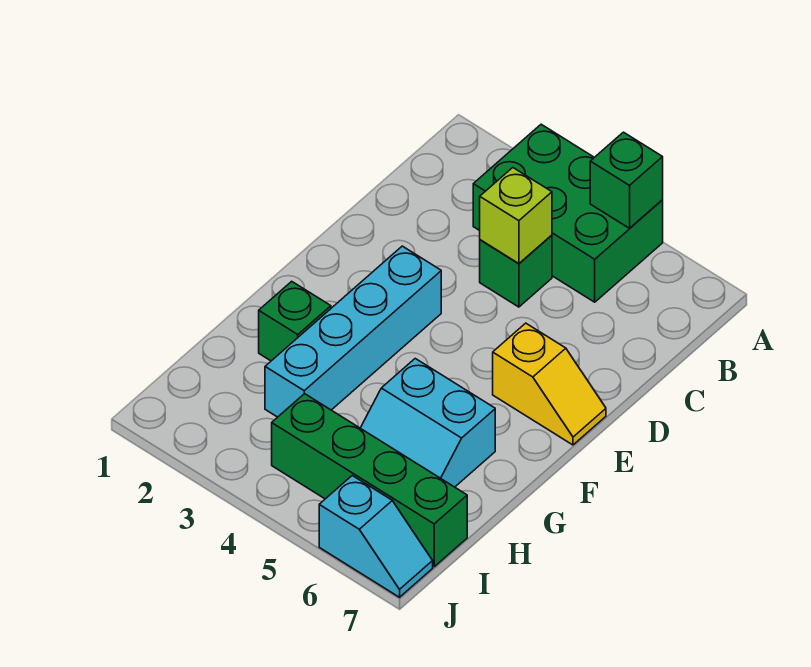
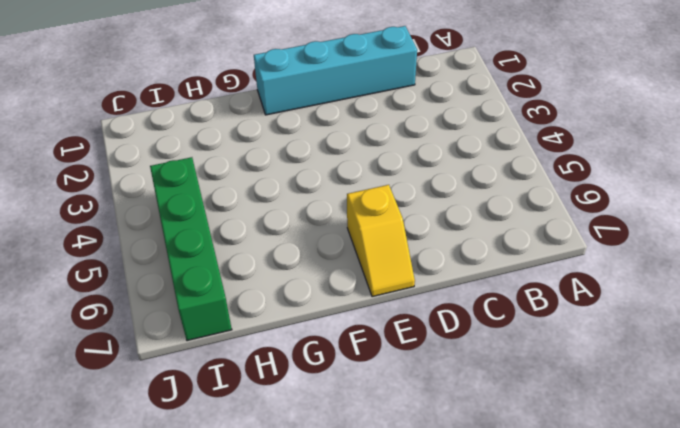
cyan 1x4 brick [254,26,417,115] -> cyan 1x4 brick moved to [265,246,441,417]
none -> green 2x3 brick [473,124,663,302]
none -> green 1x1 brick [480,235,552,307]

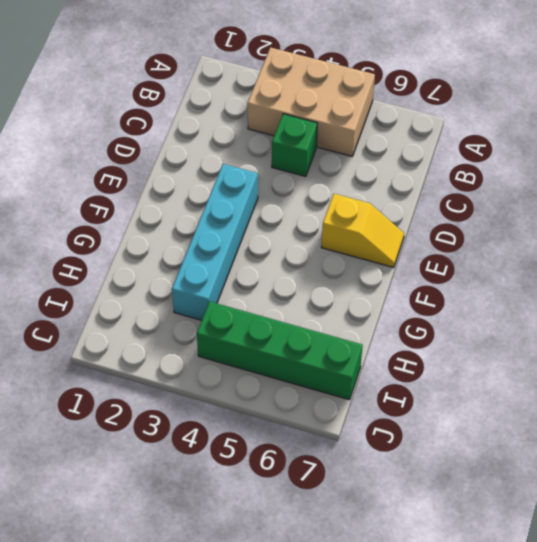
tan 2x3 brick [248,47,375,156] -> green 2x3 brick [473,124,663,302]
none -> green 1x1 brick [259,281,331,361]
none -> cyan 2x2 slope [361,359,495,487]

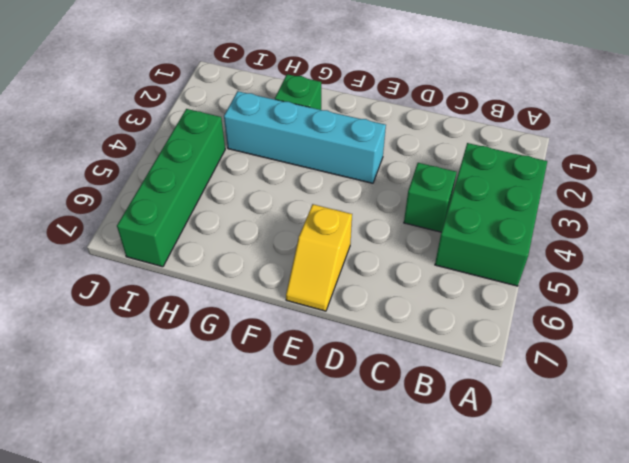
none -> cyan 2x2 slope [361,359,495,487]
none -> cyan 1x2 slope [319,476,433,597]

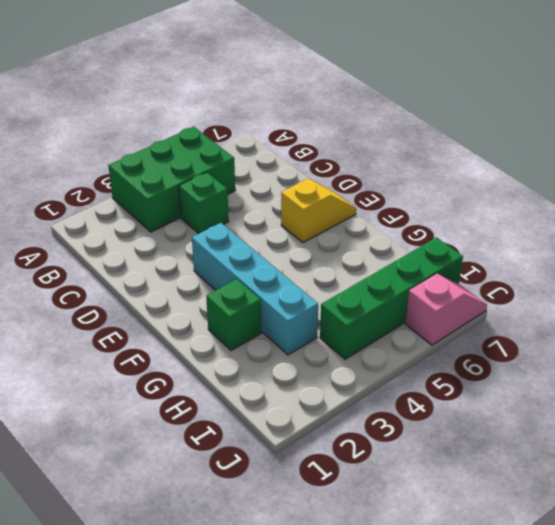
pink 1x2 slope [405,274,487,345] -> cyan 1x2 slope [319,476,433,597]
none -> cyan 2x2 slope [361,359,495,487]
none -> green 1x1 brick [590,132,663,228]

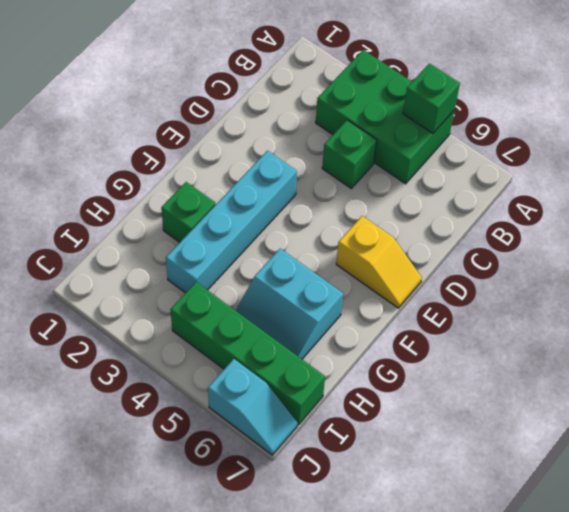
none -> lime 1x1 brick [480,168,552,264]

